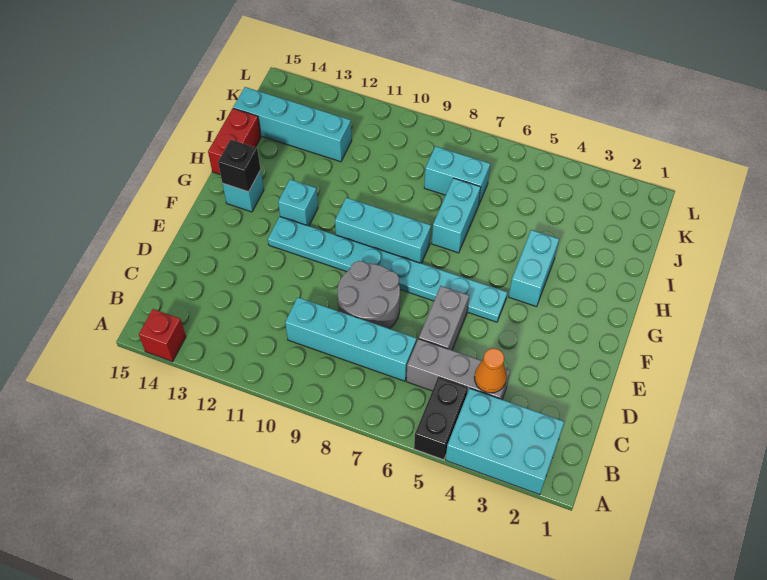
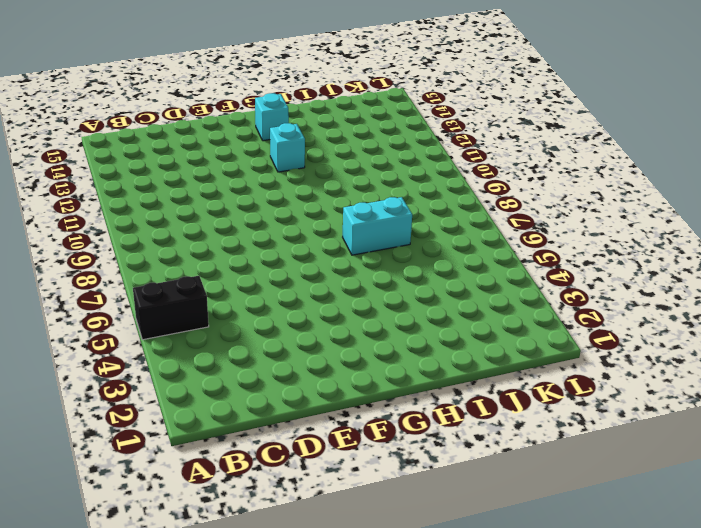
none -> cyan 2x3 brick [446,389,564,495]
none -> red 1x1 brick [139,309,186,362]
none -> grey 1x3 brick [406,339,510,399]

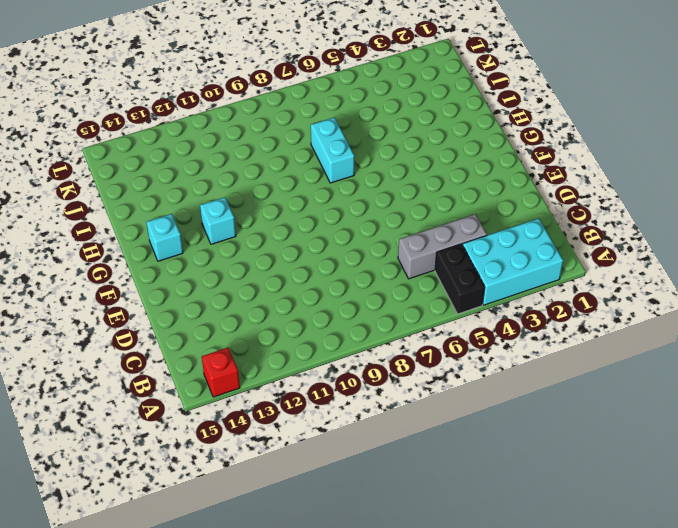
none -> cyan 1x4 brick [285,297,417,381]
none -> grey 1x2 brick [419,286,469,350]
none -> grey 2x2 round brick [338,261,400,329]

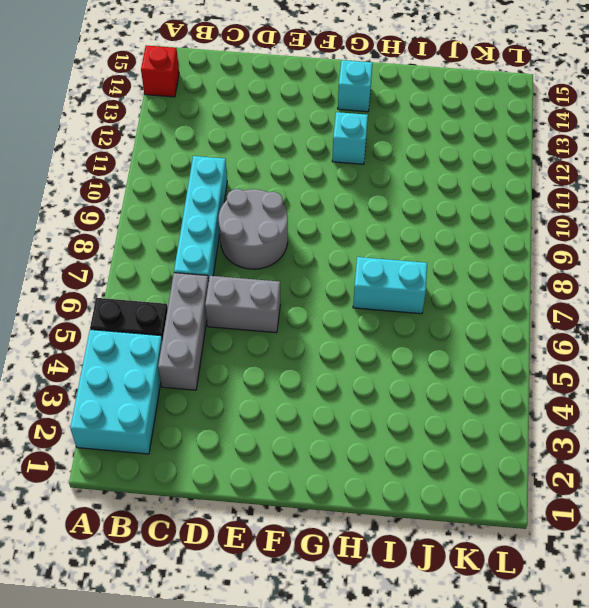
none -> cyan 1x8 plate [268,217,508,322]
none -> cyan 1x2 brick [509,230,559,307]
none -> cyan 1x3 brick [335,198,431,263]

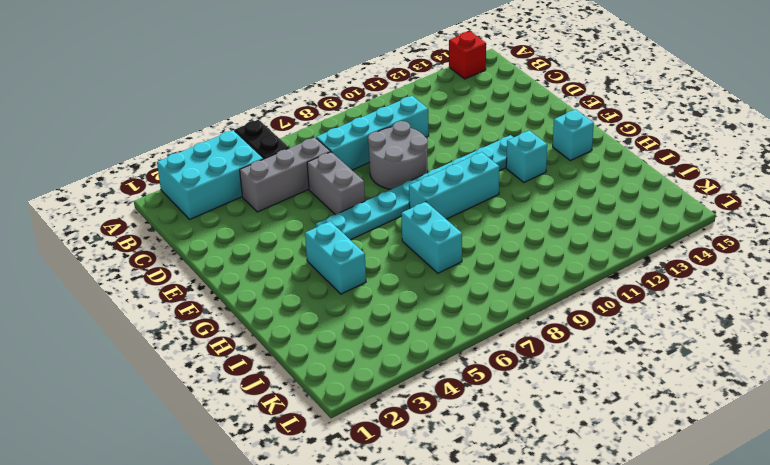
none -> red 1x2 brick [208,109,261,174]
none -> cyan 1x2 brick [424,146,490,204]
none -> cyan 1x4 brick [233,87,352,162]

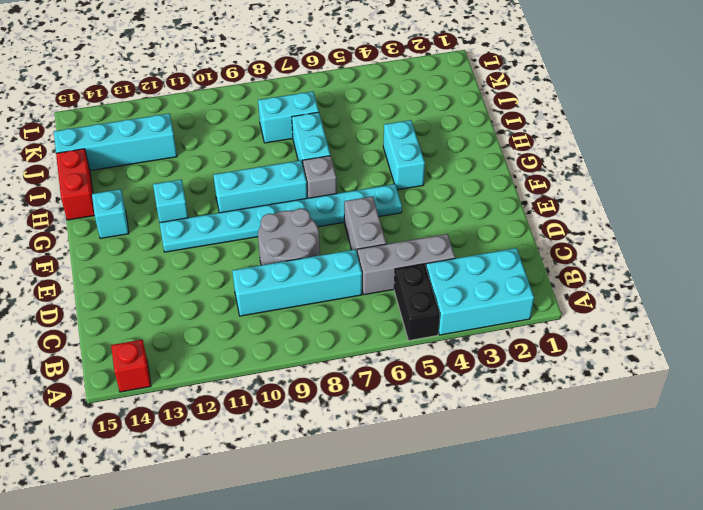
grey 1x1 brick [303,156,337,198] -> none
none -> orange 1x1 cone [474,348,507,393]
none -> black 1x1 brick [218,140,261,192]

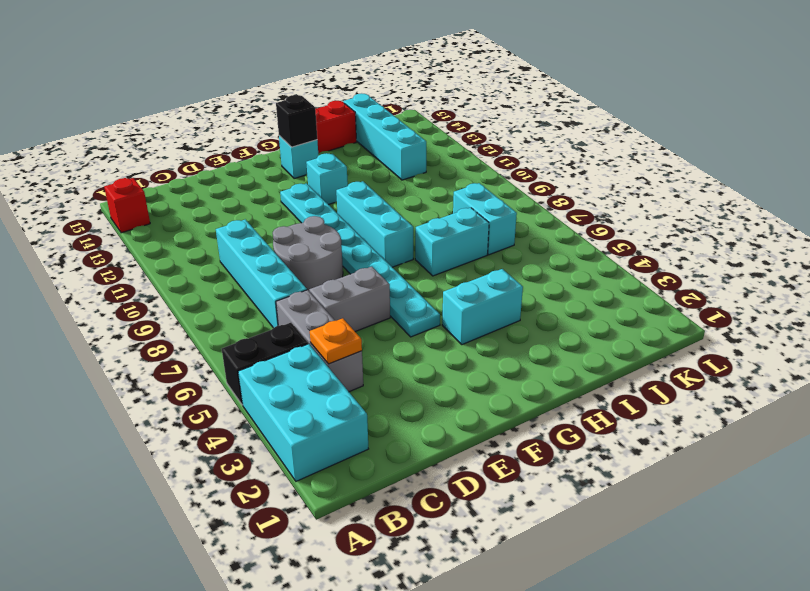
orange 1x1 plate [310,318,362,364] -> orange 1x1 cone [474,348,507,393]

